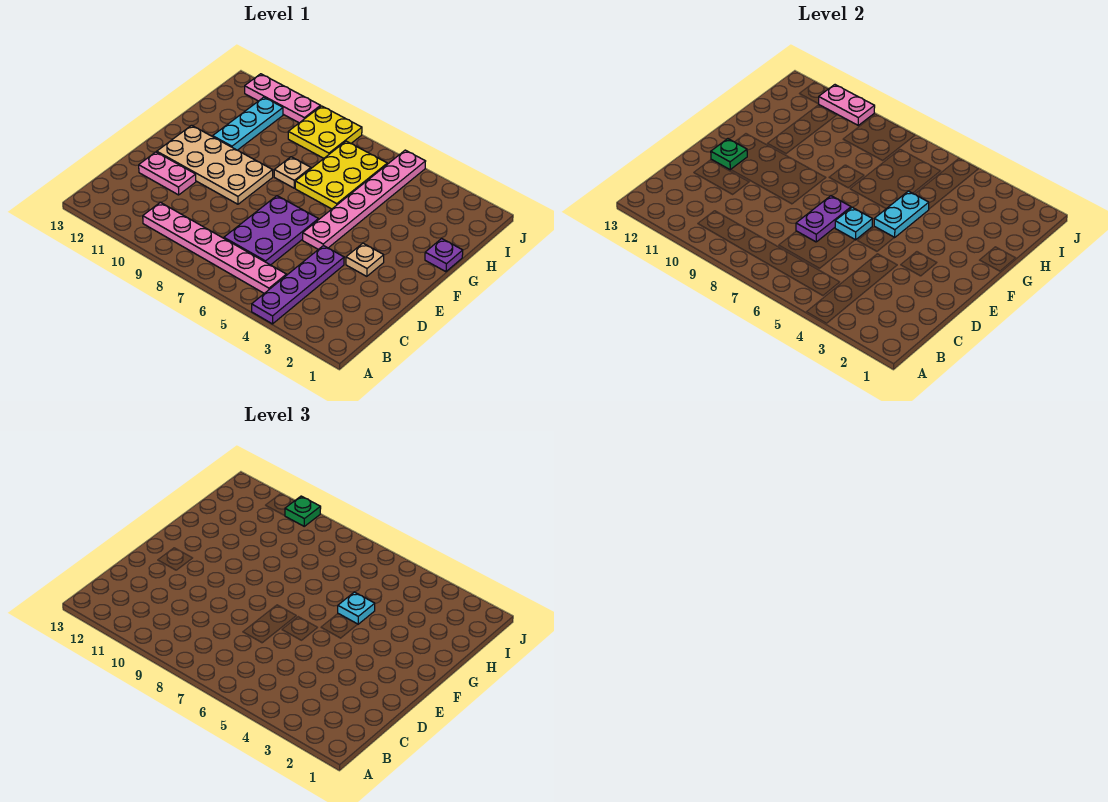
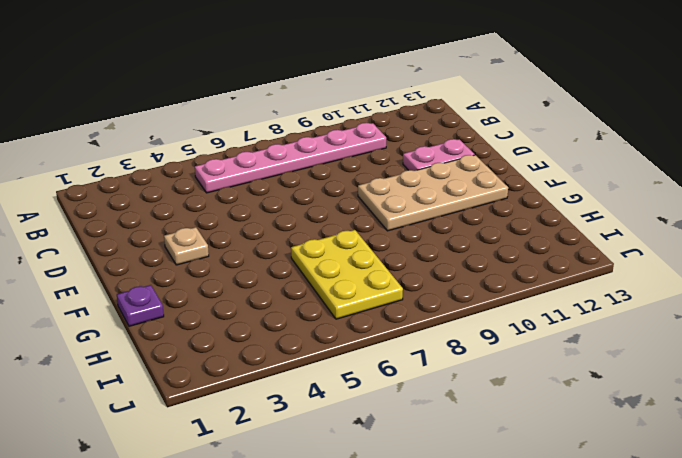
none -> purple 1x4 plate [252,245,344,324]
none -> purple 2x3 plate [224,196,318,265]
none -> pink 1x6 plate [303,150,426,249]

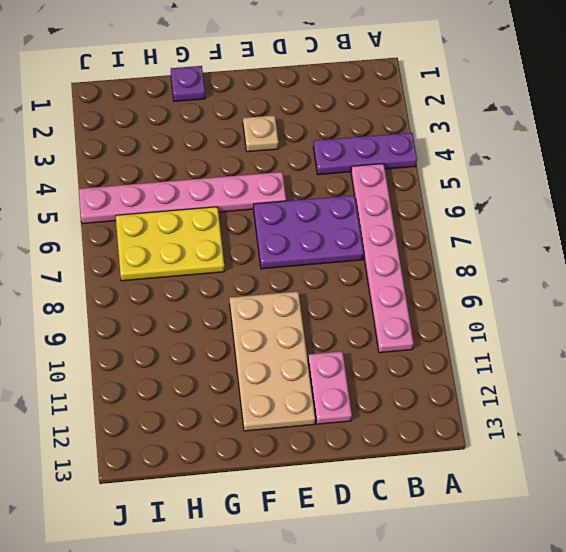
purple 1x3 plate [313,133,417,175] -> purple 1x4 plate [252,245,344,324]
none -> tan 1x1 plate [274,157,311,188]
none -> cyan 1x3 plate [212,97,283,150]
none -> yellow 2x2 plate [288,106,362,158]

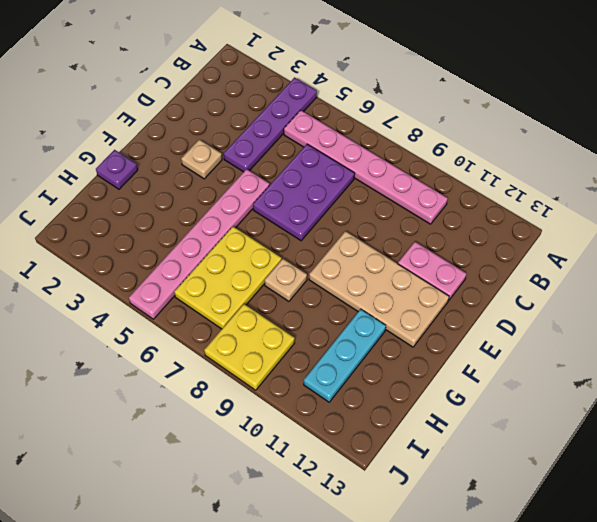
none -> pink 1x3 plate [245,74,321,123]
none -> purple 1x2 plate [796,196,851,242]
none -> cyan 1x1 plate [835,207,872,240]

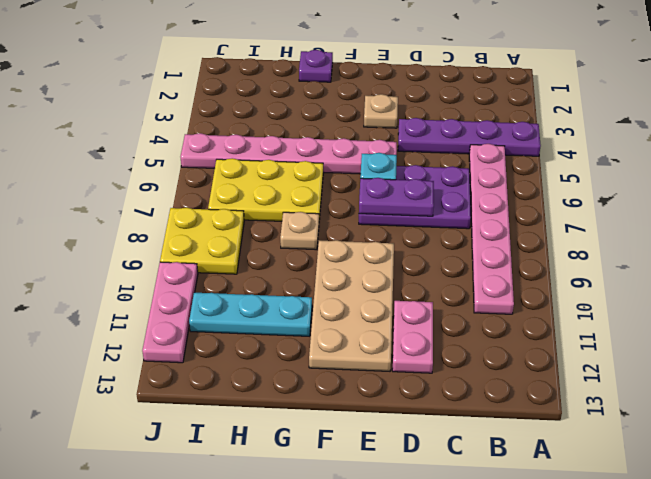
none -> green 1x1 plate [711,139,747,170]
none -> cyan 1x2 plate [874,191,929,238]
none -> pink 1x2 plate [819,85,875,125]

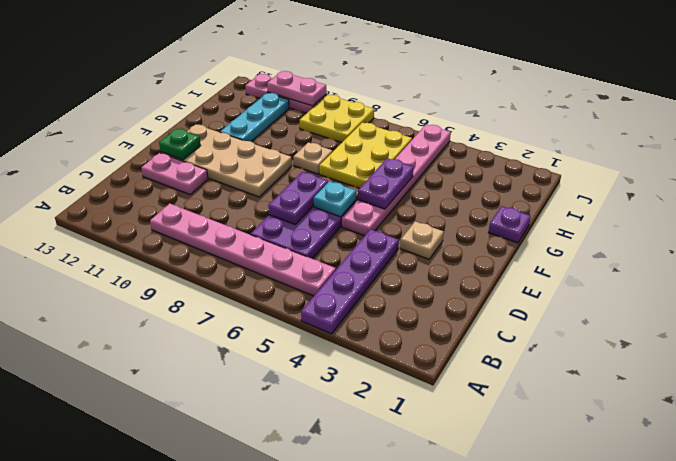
purple 1x2 plate [358,158,413,209] -> cyan 1x2 plate [874,191,929,238]
none -> cyan 1x1 plate [338,592,375,624]
none -> green 1x1 plate [285,496,321,526]

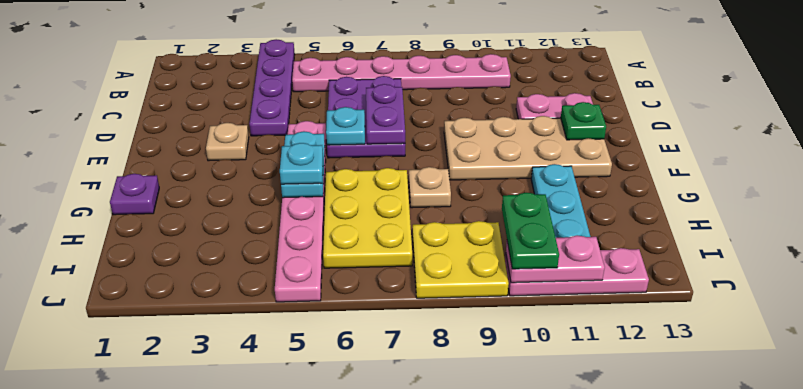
green 1x2 plate [502,193,559,269] -> green 1x1 plate [285,496,321,526]

